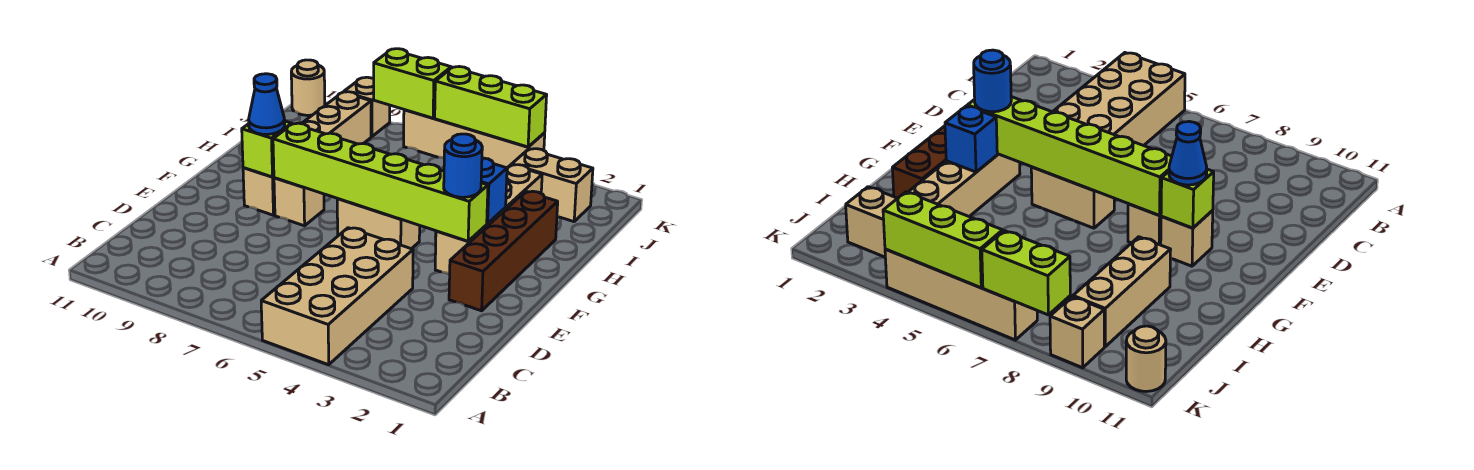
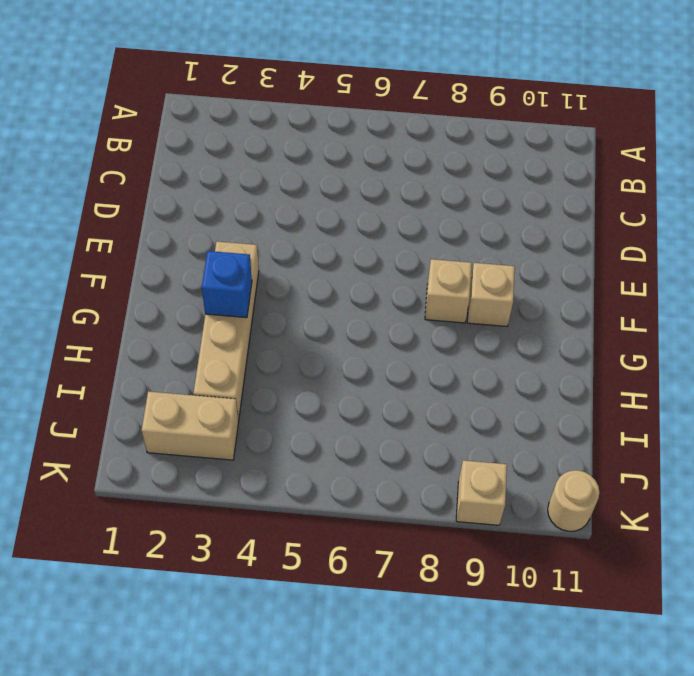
none -> tan 2x4 brick [261,228,413,365]
none -> brown 1x4 brick [449,191,558,311]
none -> tan 1x2 brick [337,199,420,249]

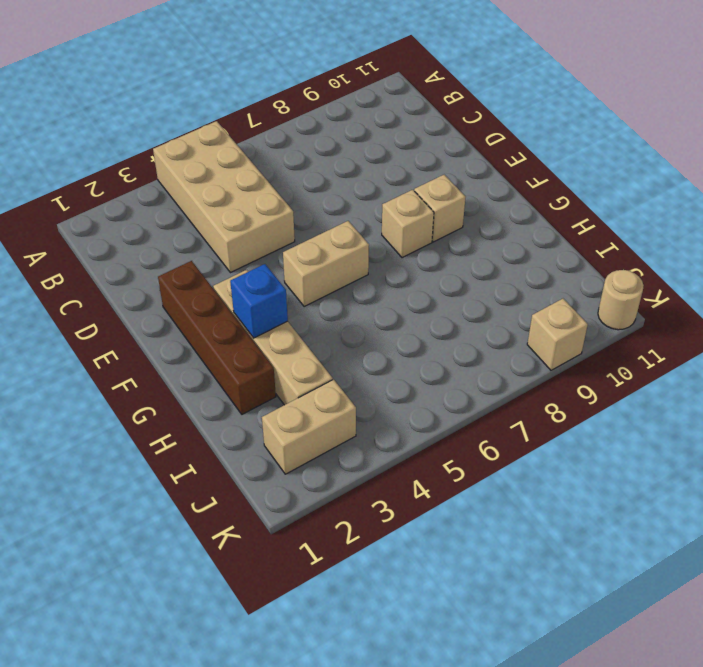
none -> tan 1x3 brick [301,92,371,144]
none -> tan 1x4 brick [404,110,545,168]
none -> lime 1x6 brick [273,123,488,241]

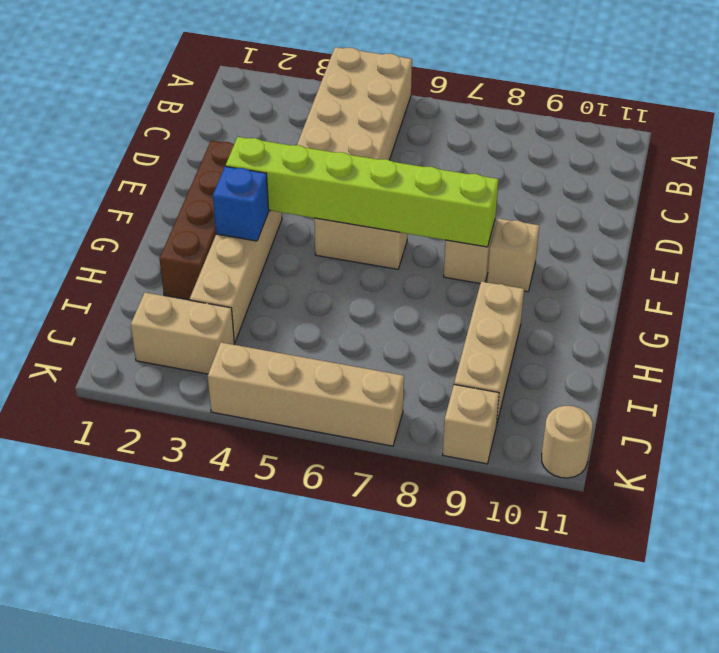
none -> lime 1x1 brick [242,121,292,177]
none -> lime 1x3 brick [435,67,547,147]
none -> lime 1x2 brick [374,49,451,118]

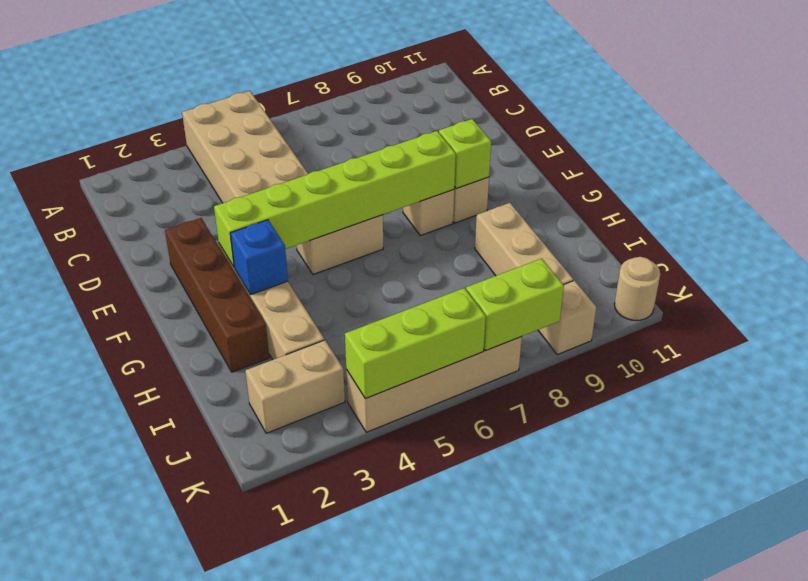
none -> blue 1x1 round brick [444,134,482,197]
none -> blue 1x1 cone [249,74,285,134]

